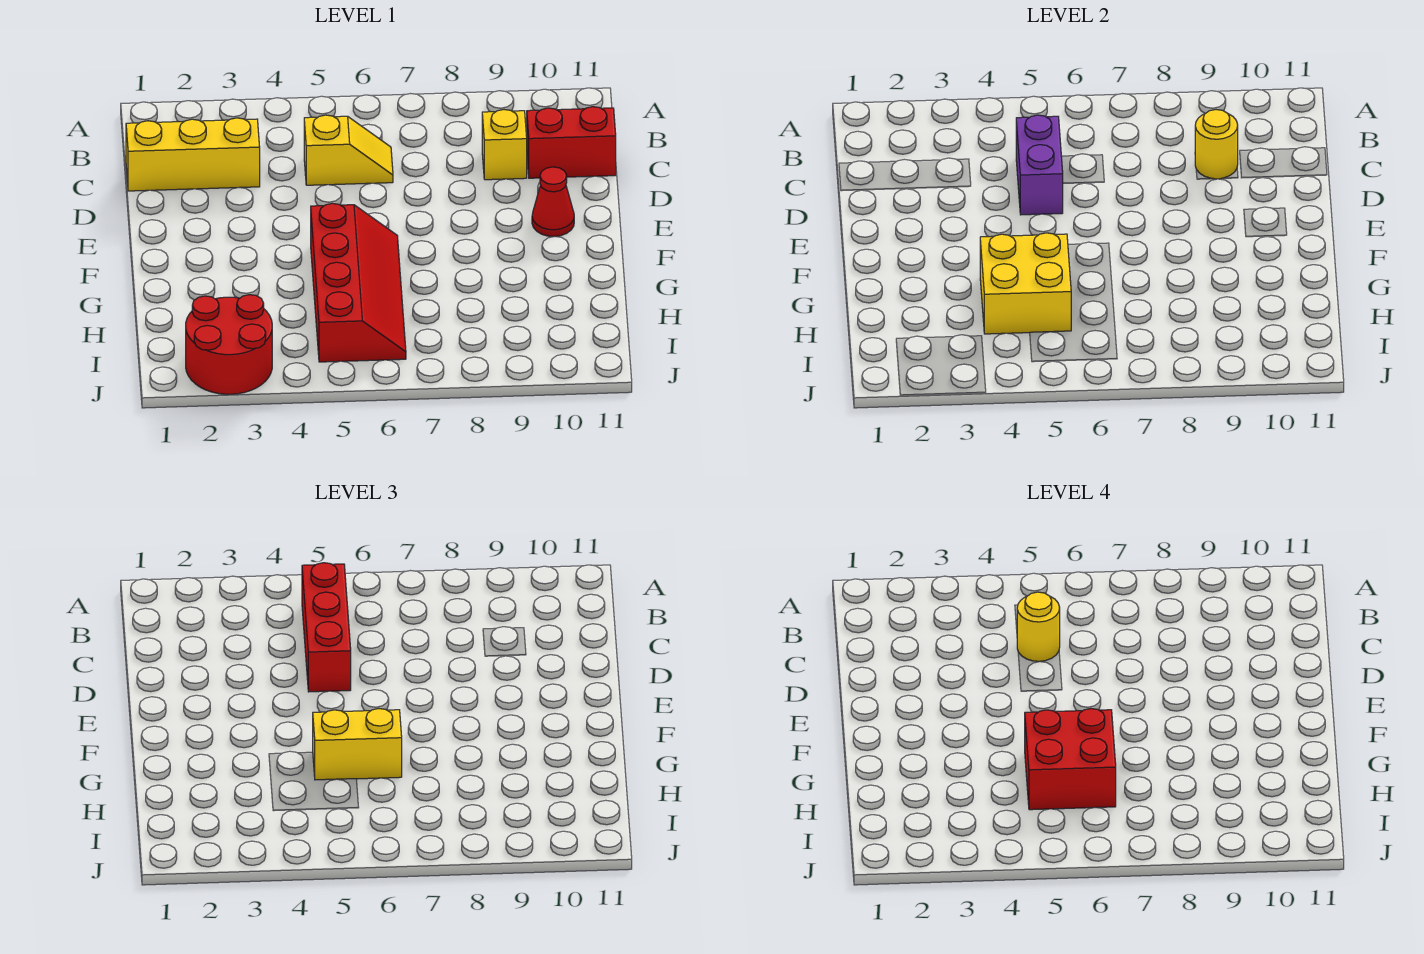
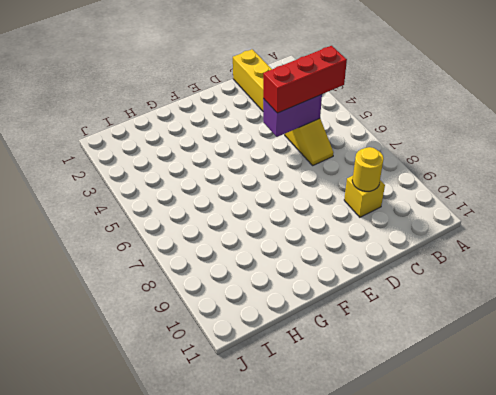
none -> red 1x2 brick [527,107,616,178]
none -> red 1x1 cone [532,167,574,237]
none -> red 2x4 slope [311,203,406,362]

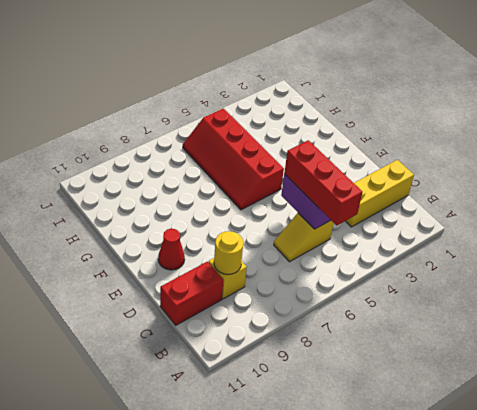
none -> red 2x2 round brick [186,295,272,394]
none -> yellow 2x2 brick [980,233,1071,334]
none -> yellow 1x2 brick [313,709,402,780]

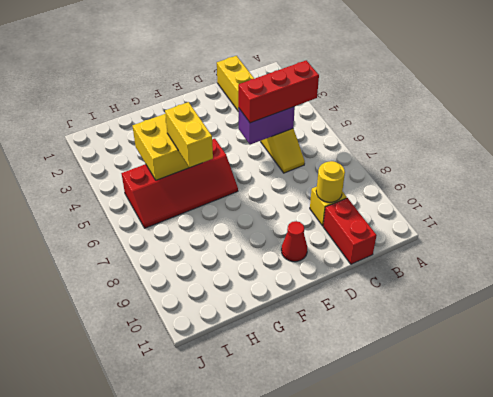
none -> red 2x2 round brick [186,295,272,394]
none -> yellow 1x1 round brick [1017,592,1060,661]
none -> red 2x2 brick [1025,709,1116,810]

